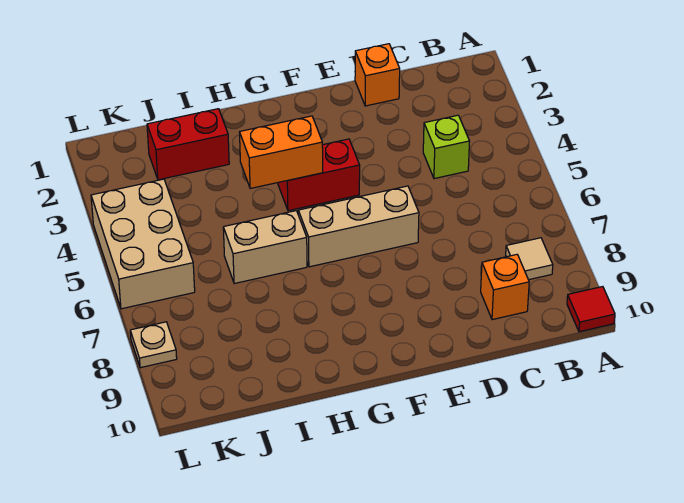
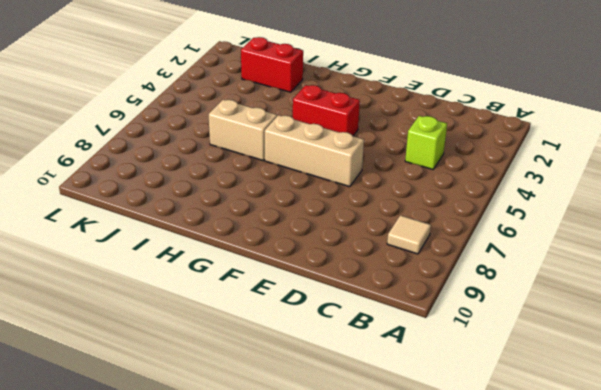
none -> red 1x1 tile [567,287,615,332]
none -> orange 1x1 brick [481,255,529,320]
none -> orange 1x1 brick [355,44,400,106]

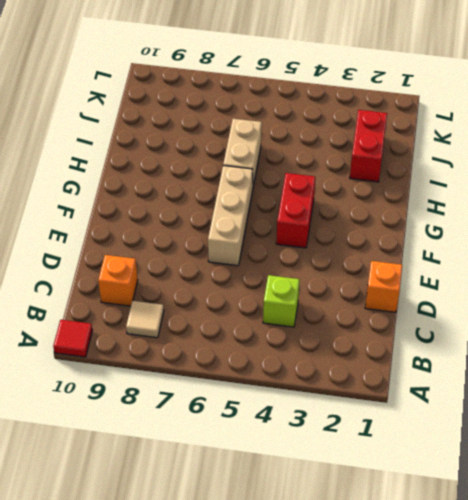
none -> tan 2x3 brick [91,179,195,309]
none -> tan 1x1 plate [130,322,177,368]
none -> orange 1x2 brick [240,116,323,189]

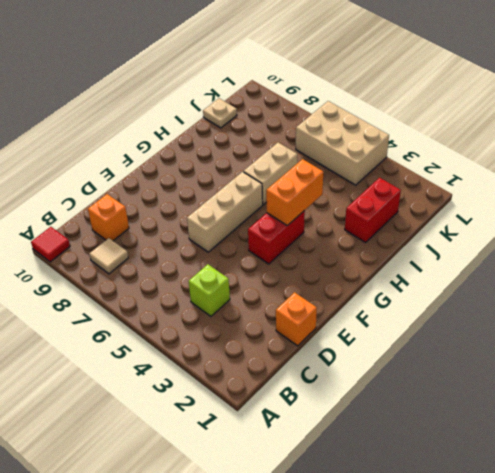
tan 1x1 plate [203,98,237,128] -> tan 1x1 plate moved to [130,322,177,368]

